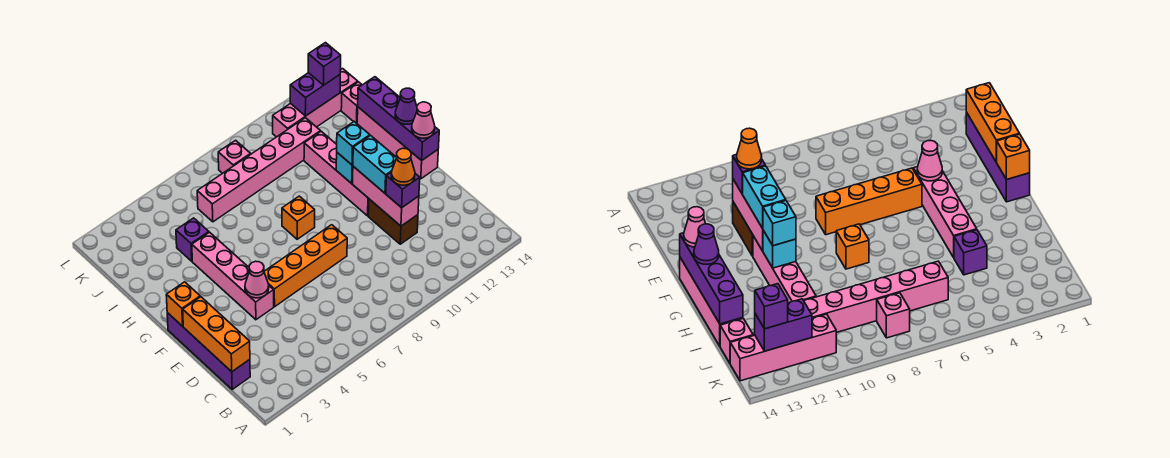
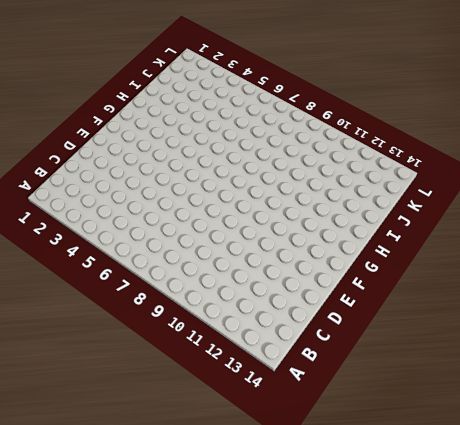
none -> purple 1x4 brick [167,313,250,389]
none -> brown 1x2 brick [368,199,418,244]
none -> pink 1x4 brick [192,232,274,320]

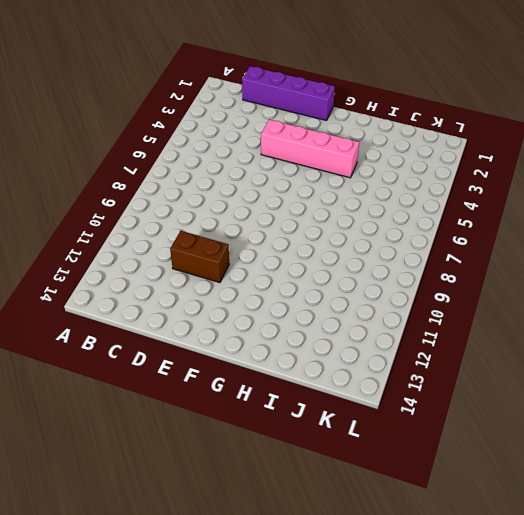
none -> orange 1x4 brick [264,225,347,307]
none -> pink 1x4 brick [304,131,369,216]
none -> pink 1x4 brick [357,107,438,179]

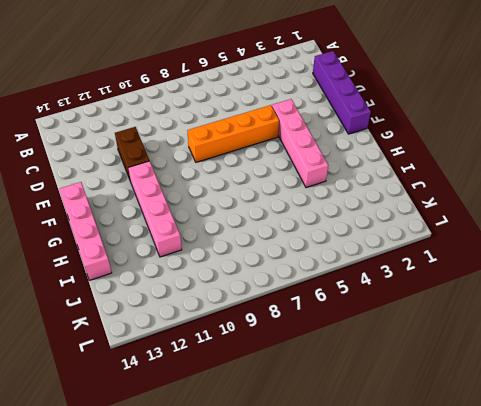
none -> orange 1x1 brick [282,196,315,239]
none -> purple 1x1 brick [176,218,209,261]
none -> pink 1x6 brick [197,118,321,222]

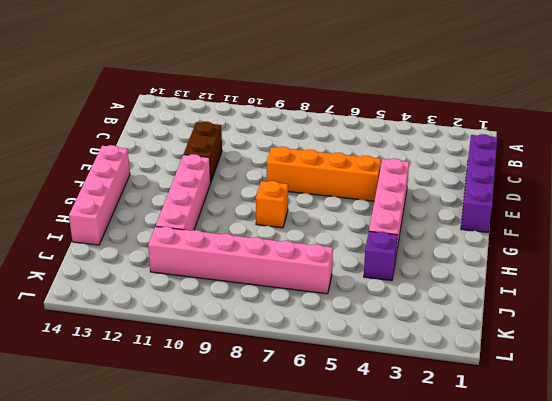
none -> pink 1x1 brick [341,82,362,123]
none -> pink 1x1 brick [218,140,251,173]
none -> pink 1x4 brick [273,69,358,137]

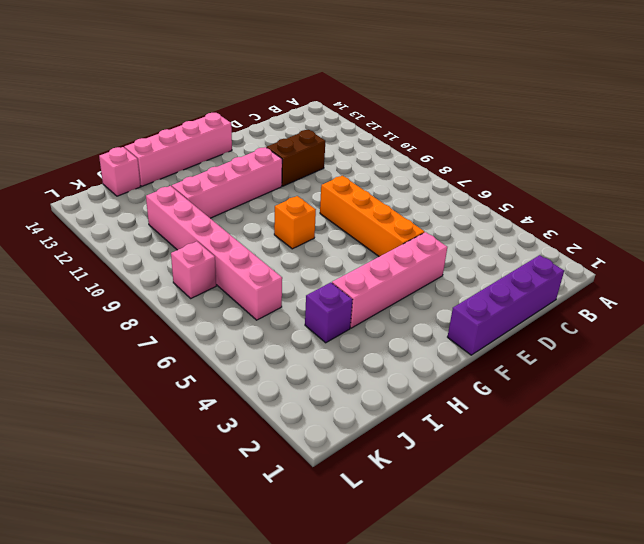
none -> pink 1x4 brick [273,69,358,137]
none -> orange 1x3 brick [183,297,250,372]
none -> pink 1x3 brick [353,166,419,226]

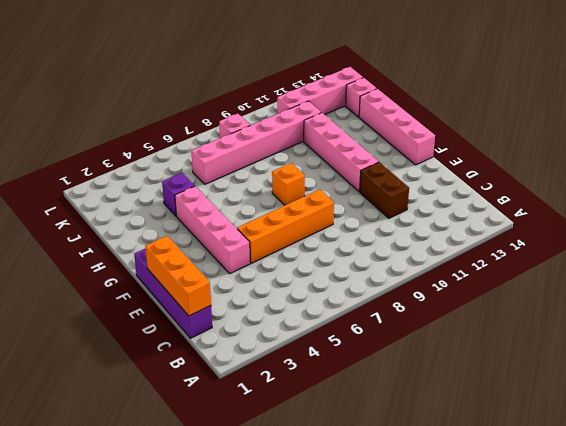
none -> pink 1x3 brick [353,166,419,226]
none -> pink 1x1 cone [245,261,269,298]
none -> orange 1x1 brick [166,282,200,326]

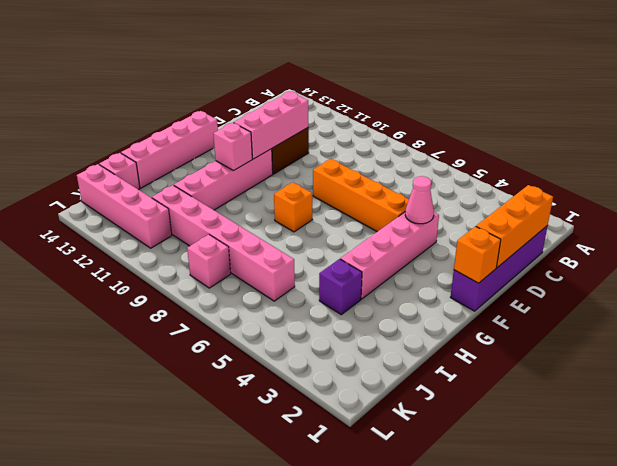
pink 1x1 brick [213,123,252,171] -> cyan 1x1 brick [336,153,353,184]
none -> purple 1x4 brick [358,77,439,161]
none -> purple 1x2 brick [290,73,340,116]
none -> purple 1x1 brick [386,172,420,208]

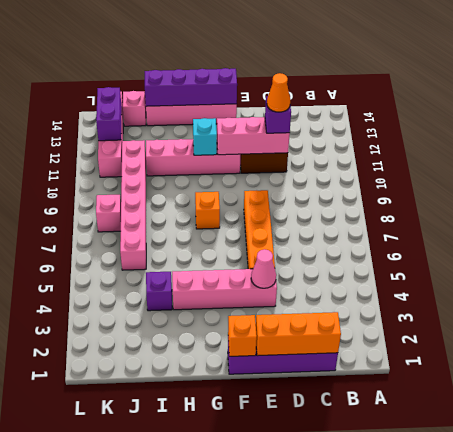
none -> cyan 1x2 brick [353,136,397,193]
none -> pink 1x1 cone [412,102,435,138]
none -> cyan 1x1 brick [337,122,370,165]

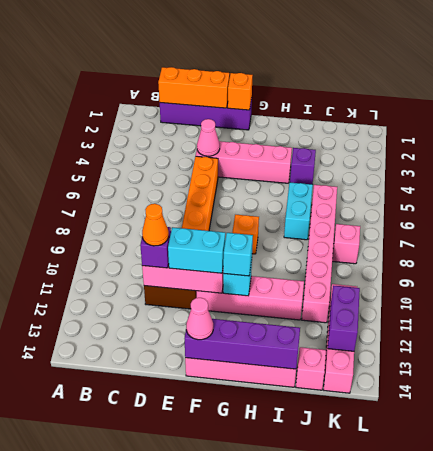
cyan 1x2 brick [284,183,313,240] -> none
none -> purple 1x1 cone [395,88,417,124]
none -> purple 1x1 brick [308,43,341,85]

